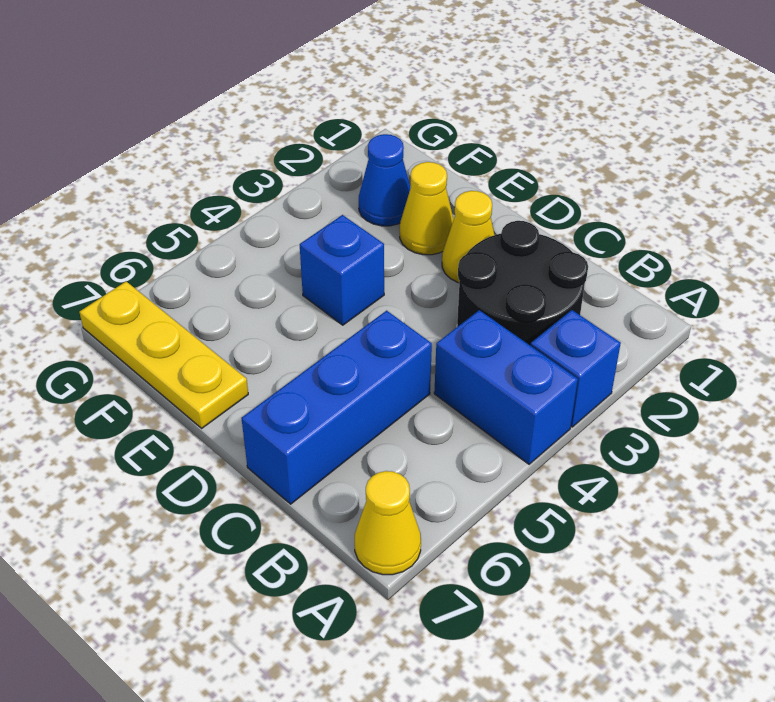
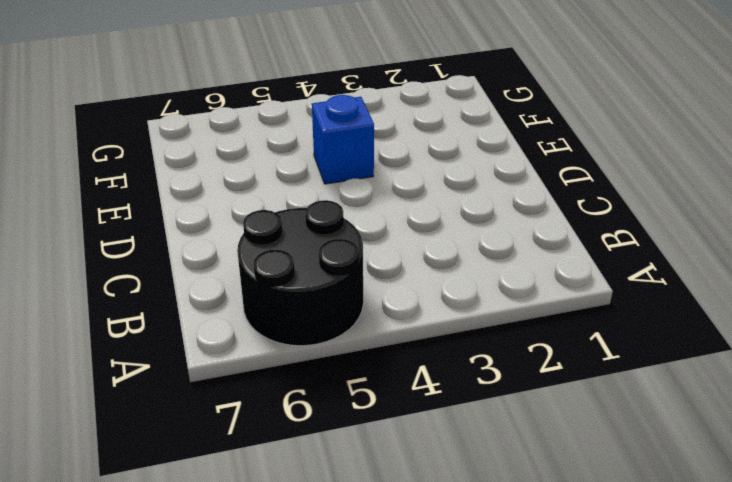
black 2x2 round brick [237,200,363,346] -> black 2x2 round brick moved to [457,221,588,346]
none -> blue 1x1 brick [531,310,621,427]
none -> blue 1x2 brick [434,310,578,464]

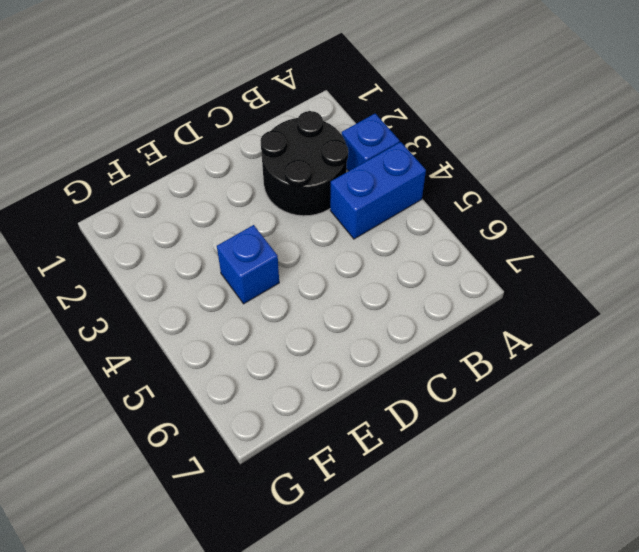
none -> yellow 1x1 cone [355,471,421,575]
none -> blue 1x3 brick [241,311,432,504]

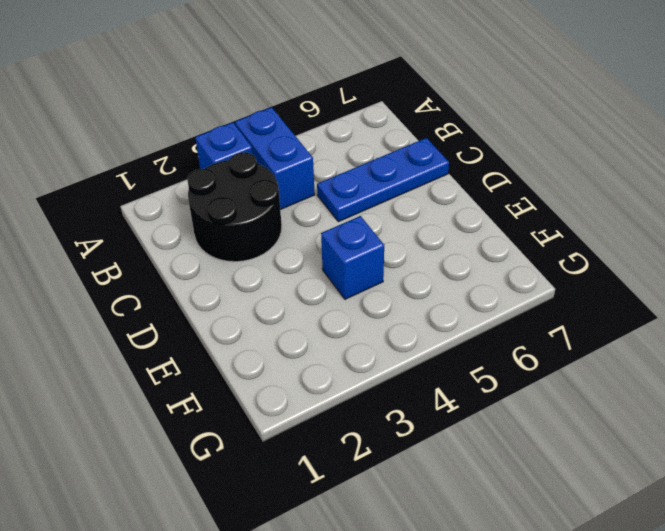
blue 1x3 plate [317,138,449,222] -> blue 1x3 brick [241,311,432,504]
none -> yellow 1x1 cone [355,471,421,575]
none -> yellow 1x1 cone [442,191,494,283]

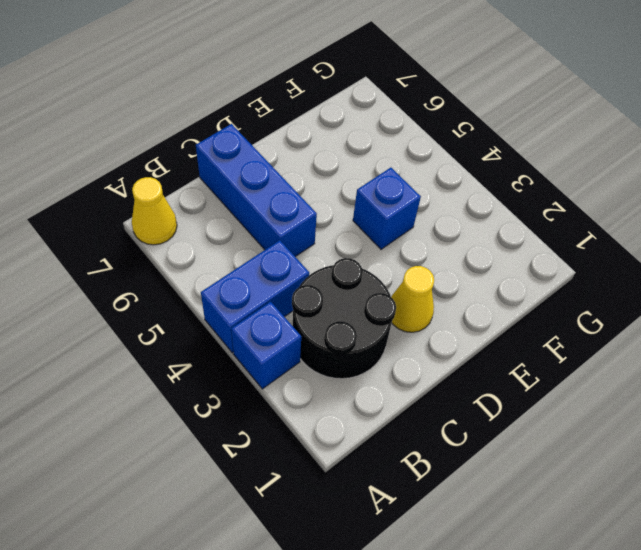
none -> yellow 1x1 cone [400,162,454,255]
none -> yellow 1x3 plate [79,282,248,428]

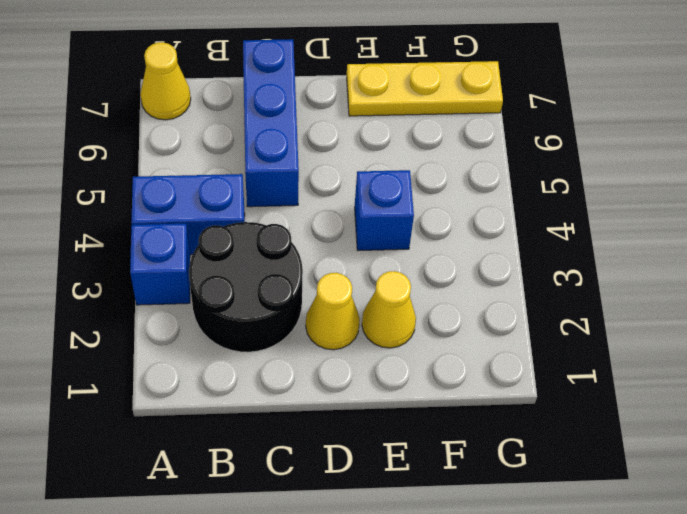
none -> blue 1x1 cone [359,134,411,226]

